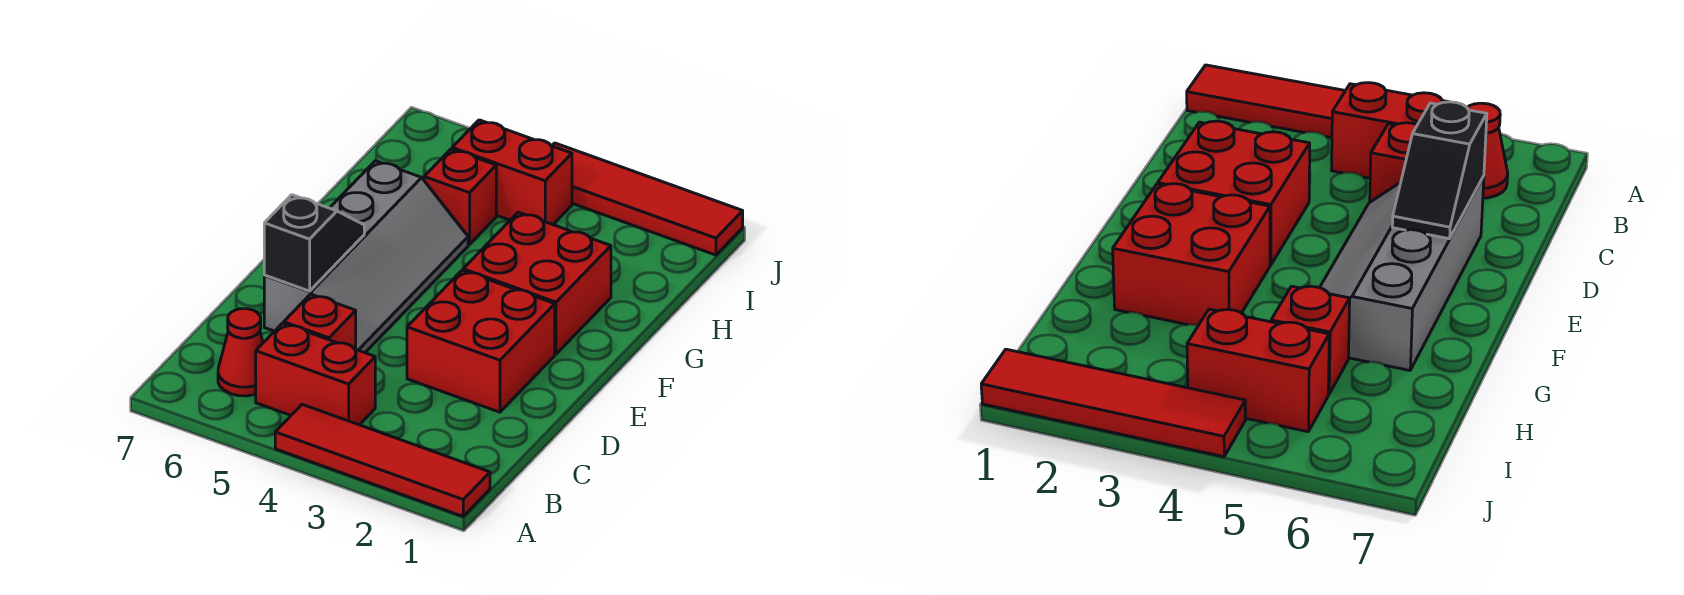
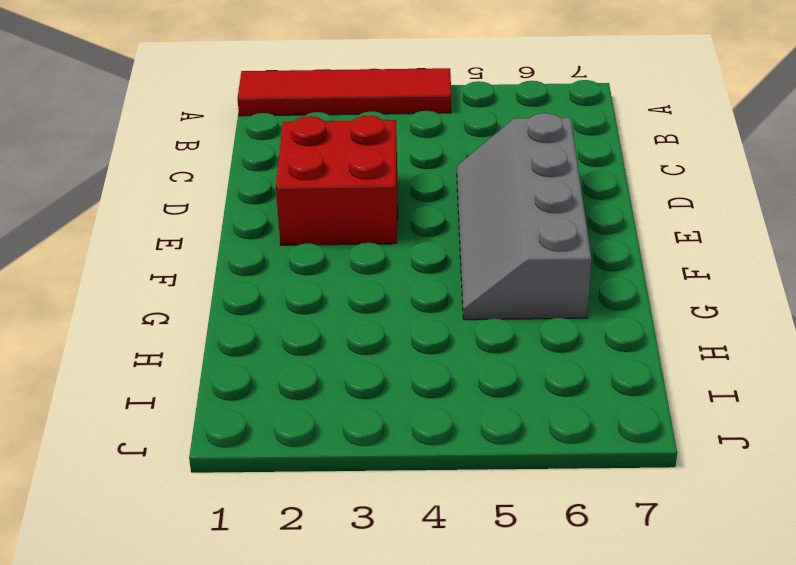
none -> red 1x2 brick [256,323,375,425]
none -> red 1x1 cone [218,309,263,396]

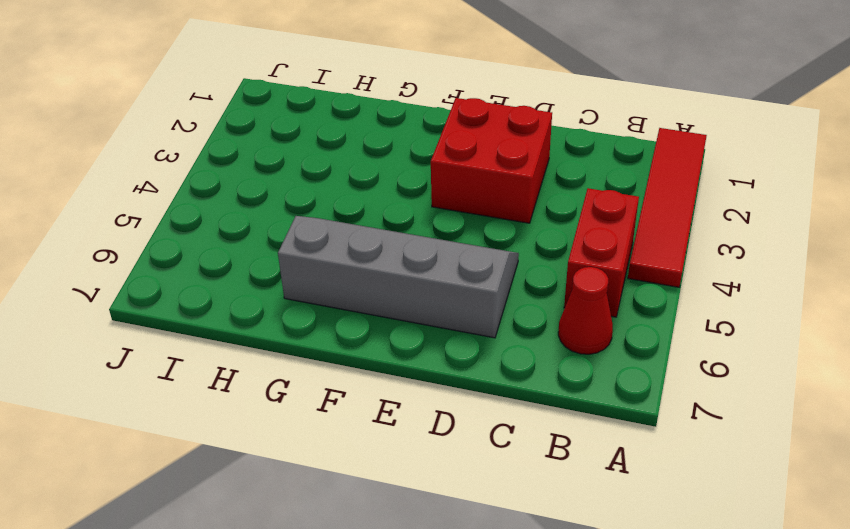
none -> red 1x1 brick [284,294,356,349]
none -> red 2x2 brick [463,212,611,354]

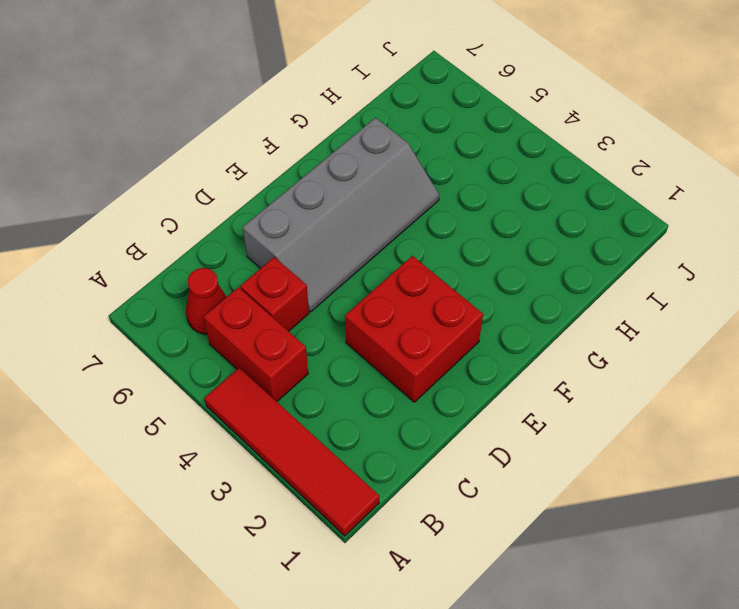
none -> red 2x2 brick [463,212,611,354]
none -> red 1x1 brick [424,149,496,245]

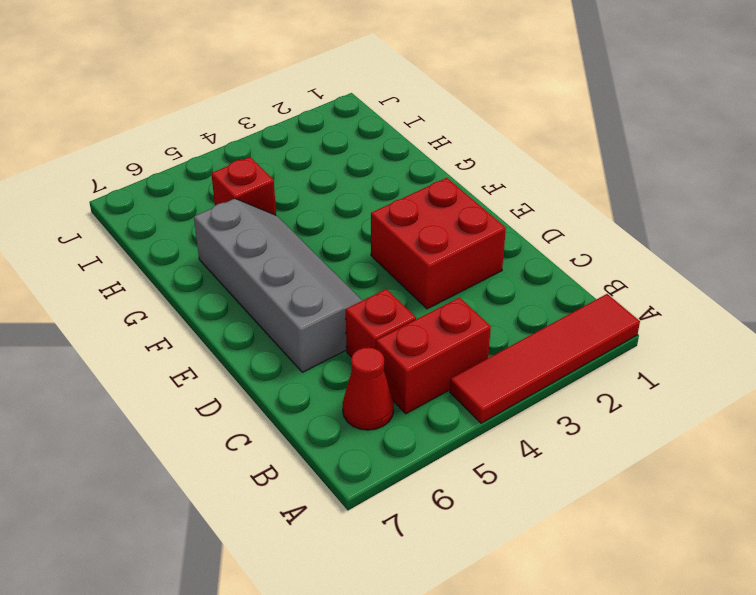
none -> red 2x2 brick [463,212,611,354]
none -> red 1x2 brick [452,120,572,225]

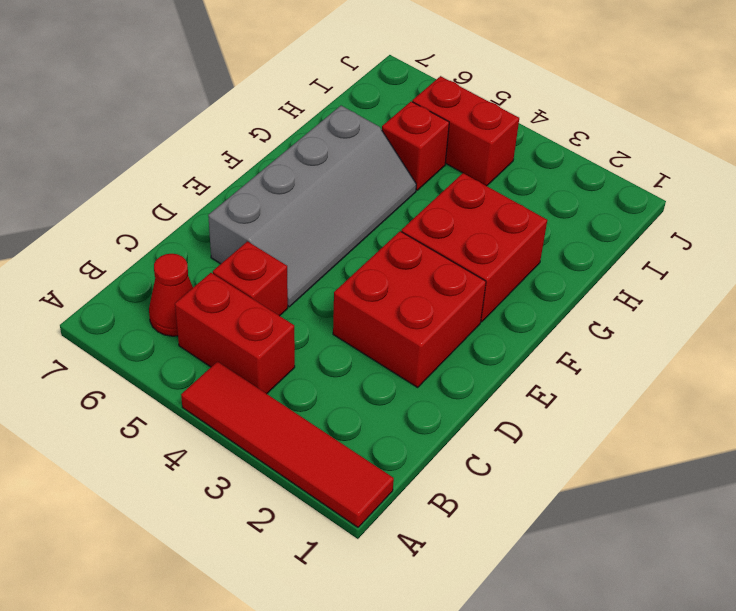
none -> red 1x4 tile [552,143,743,255]
none -> black 1x2 slope [264,195,364,291]

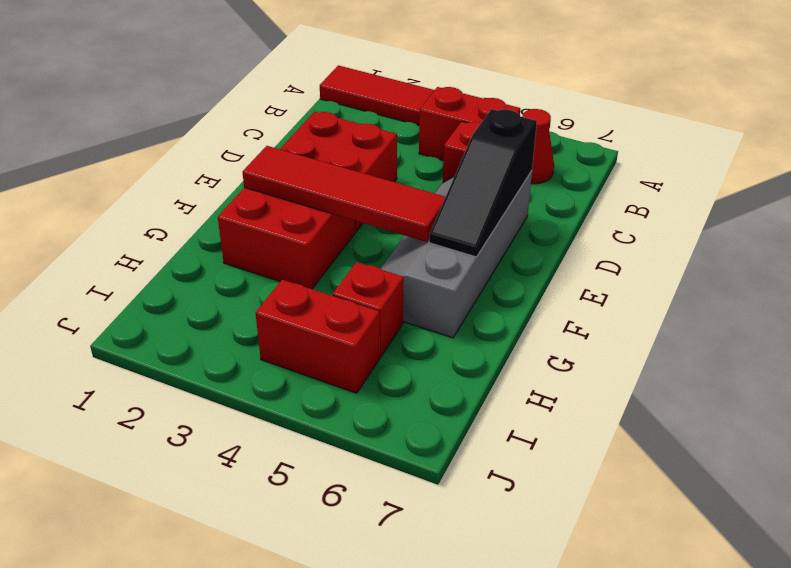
black 1x3 slope [429,109,537,257] -> black 1x2 slope [264,195,364,291]
red 1x4 tile [243,146,445,242] -> red 1x4 tile moved to [552,143,743,255]

